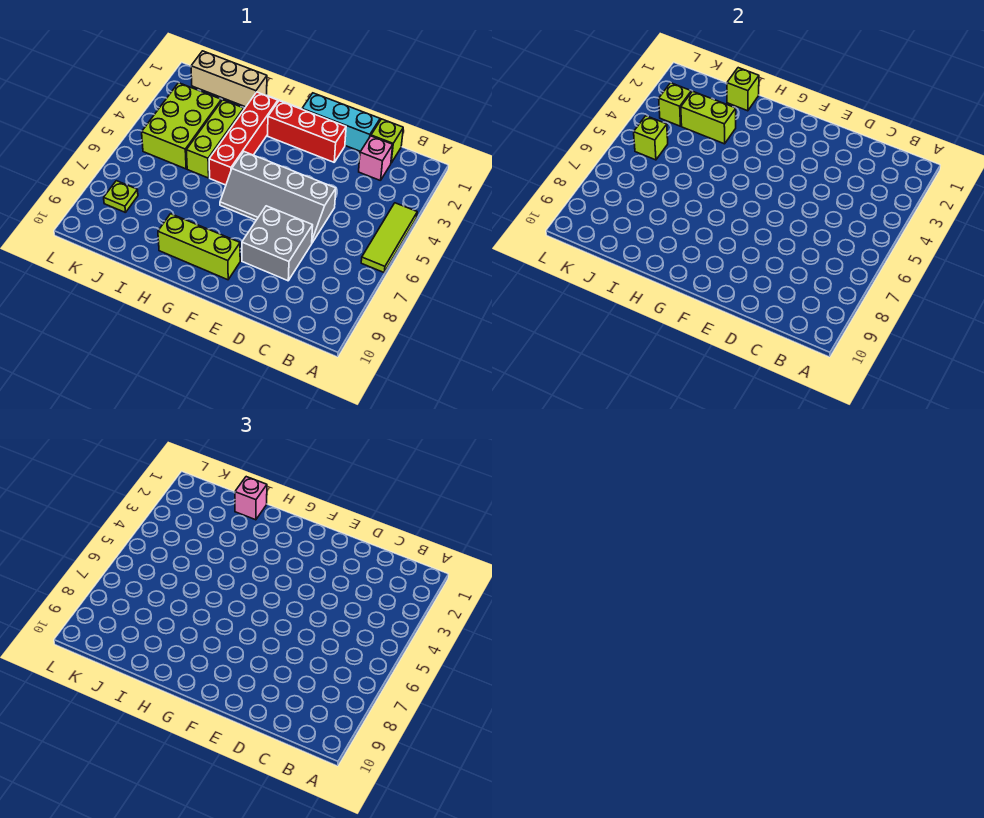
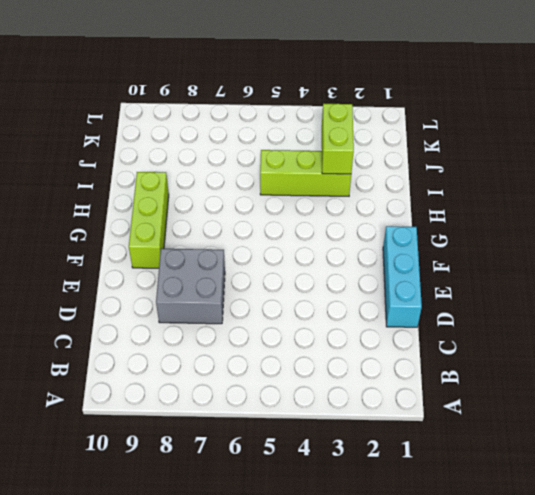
none -> lime 1x3 tile [361,203,417,272]
none -> lime 1x1 brick [371,119,403,163]
none -> pink 1x1 brick [359,136,393,181]

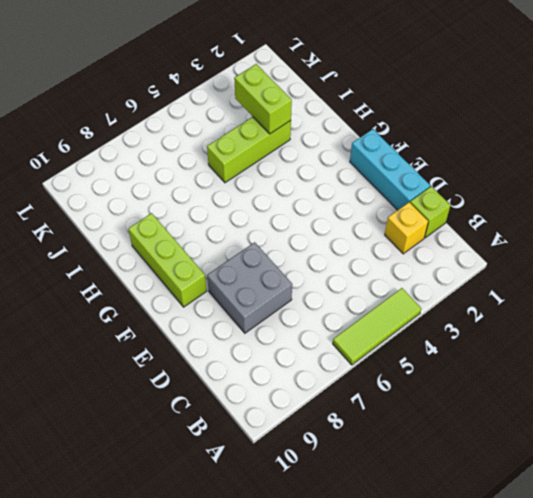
yellow 1x1 brick [385,202,428,254] -> pink 1x1 brick [359,136,393,181]
none -> grey 2x4 slope [220,152,336,243]
none -> red 1x3 brick [268,101,346,162]
none -> red 1x4 brick [209,92,278,185]

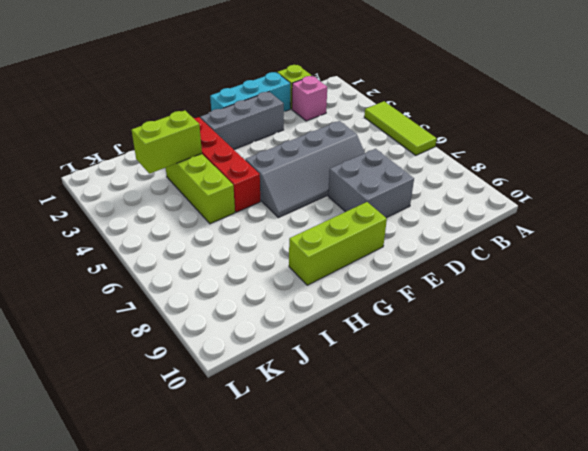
grey 1x3 brick [200,92,284,149] -> red 1x3 brick [268,101,346,162]
none -> tan 1x3 brick [191,51,267,107]
none -> lime 2x3 brick [142,83,221,169]
none -> lime 1x1 plate [104,181,138,213]

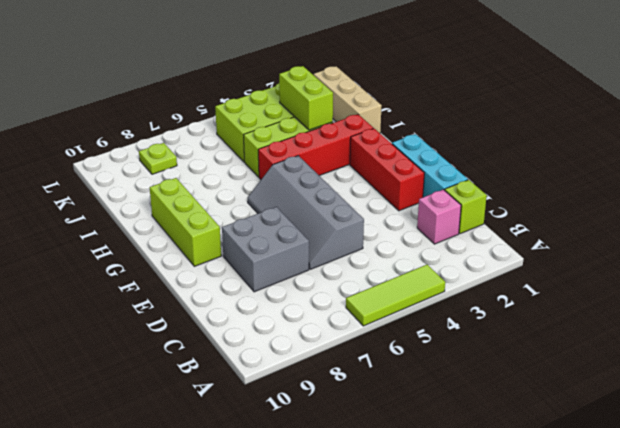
none -> lime 1x1 brick [727,68,759,111]
none -> lime 1x1 brick [659,83,691,126]
none -> lime 1x1 brick [634,116,668,160]

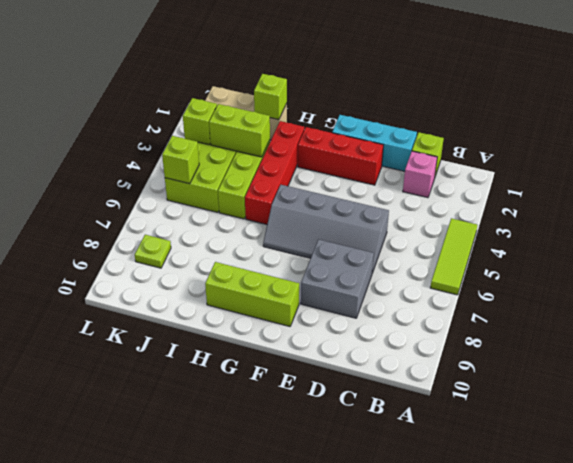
none -> pink 1x1 brick [235,477,267,520]

